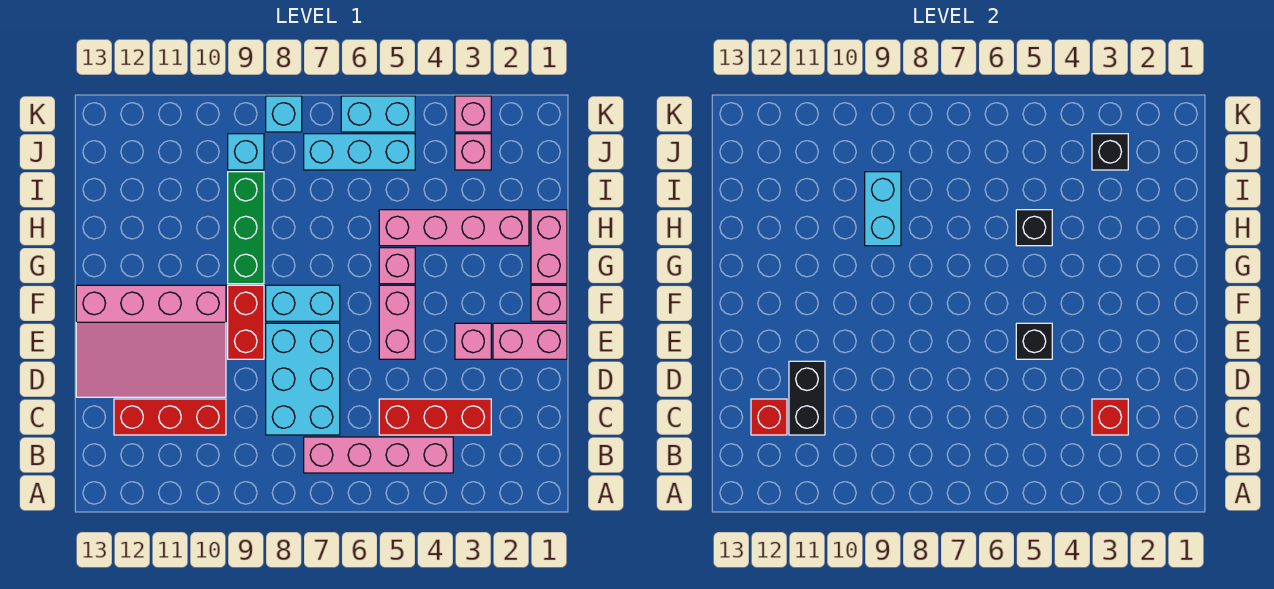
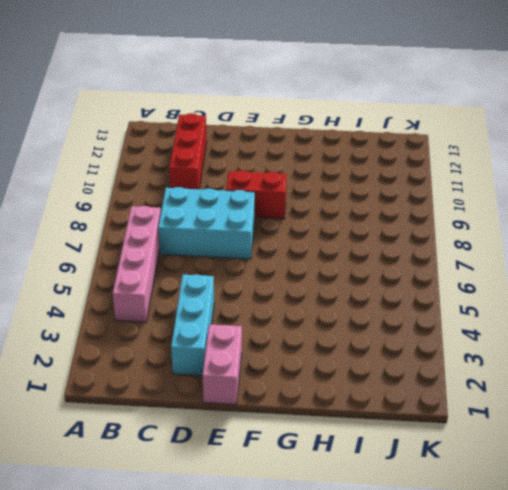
cyan 1x3 brick [171,275,214,376] -> cyan 1x3 brick moved to [304,134,415,170]
none -> red 1x3 brick [379,399,491,435]
none -> pink 3x4 slope [76,285,226,397]
none -> pink 1x1 brick [455,323,491,359]

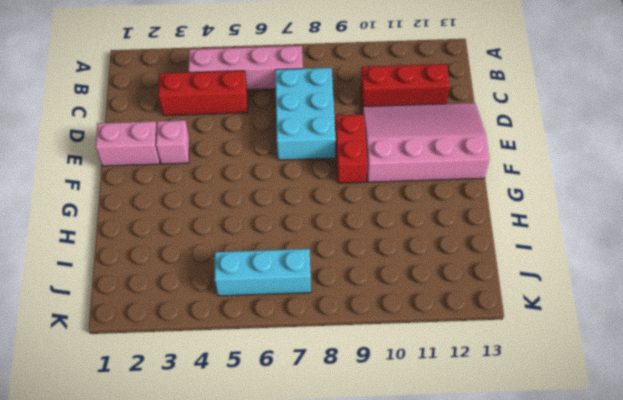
none -> pink 1x2 brick [379,285,415,359]
none -> pink 1x1 brick [531,285,567,321]
none -> cyan 1x2 brick [266,285,340,321]

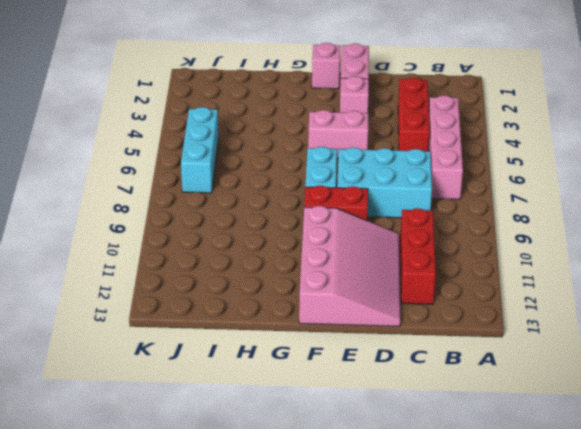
none -> pink 1x2 brick [531,210,567,284]
none -> pink 1x1 brick [379,248,415,284]
none -> green 1x3 brick [228,172,264,284]

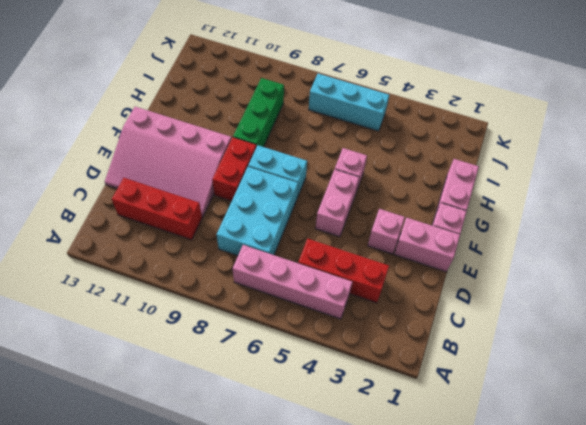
none -> pink 1x4 brick [379,210,529,246]
none -> pink 1x1 brick [455,134,491,170]
none -> cyan 1x1 brick [228,134,264,170]

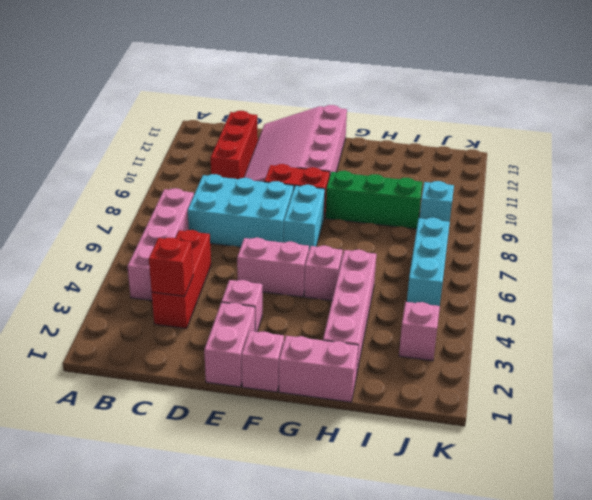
none -> pink 1x1 brick [455,96,491,132]
none -> cyan 1x2 brick [341,96,415,132]
none -> cyan 1x1 brick [266,96,302,132]

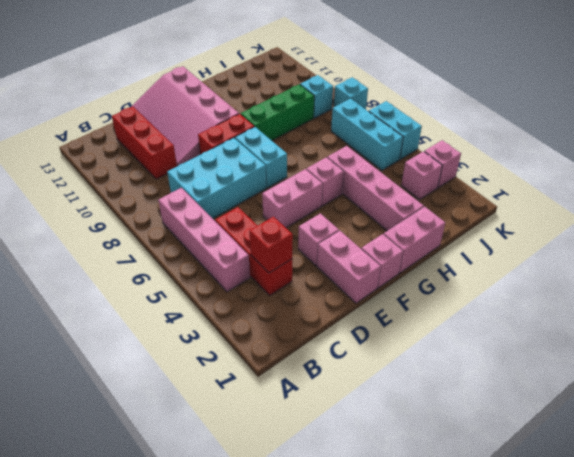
none -> black 1x2 brick [789,361,825,435]
none -> red 1x1 brick [751,399,787,435]
none -> black 1x1 brick [1016,323,1052,359]

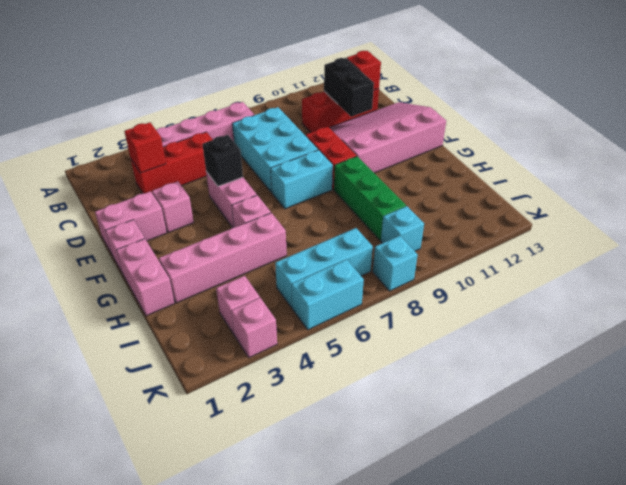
none -> black 1x1 brick [1016,210,1052,246]
none -> cyan 1x2 brick [865,172,901,246]
none -> black 1x1 brick [1092,134,1128,170]

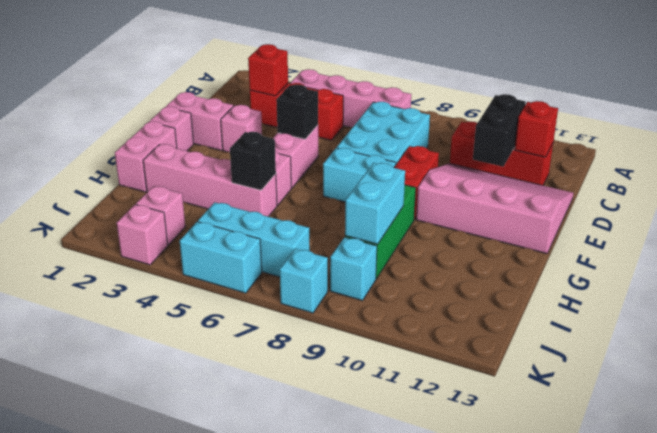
none -> black 1x1 brick [1092,134,1128,170]

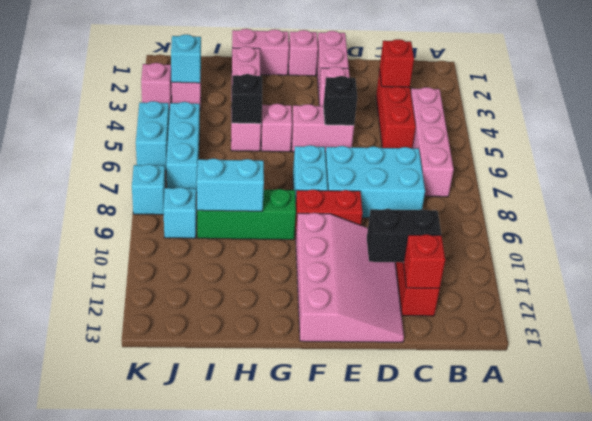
cyan 1x1 brick [171,34,201,83] -> black 1x1 brick [1092,134,1128,170]

